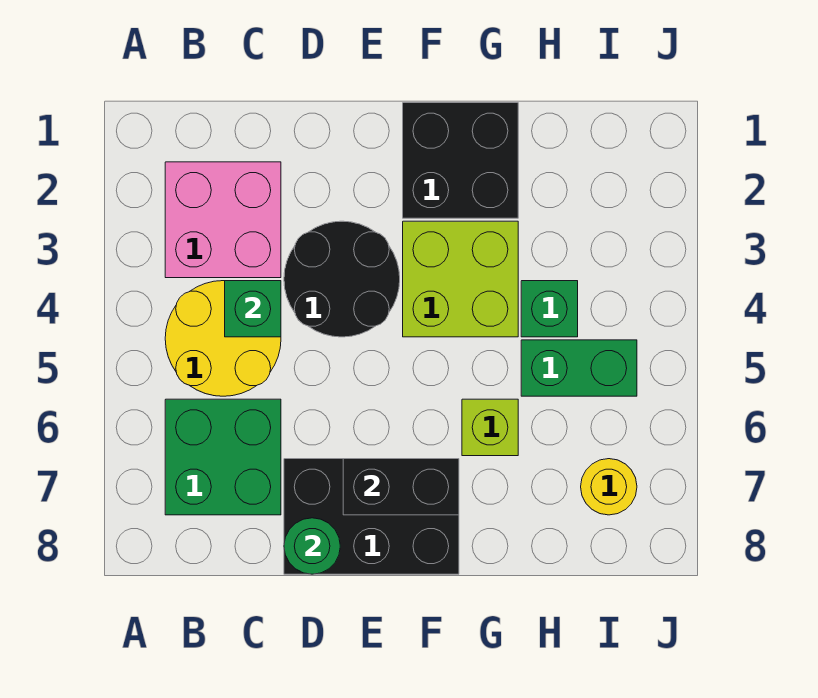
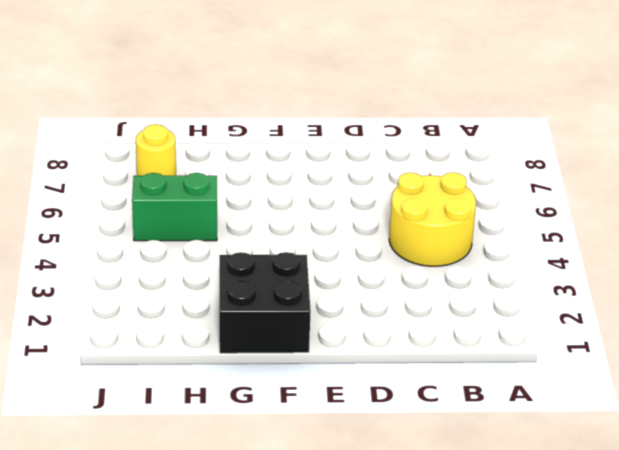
none -> pink 2x2 brick [165,162,281,278]
none -> green 2x2 brick [165,399,281,515]
none -> black 2x2 round brick [284,221,400,337]

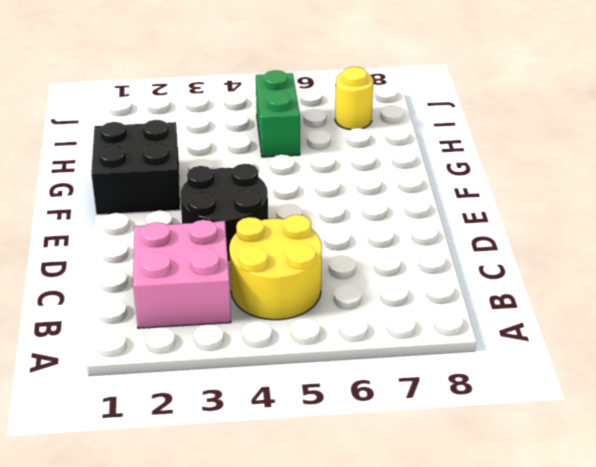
none -> green 2x2 brick [165,399,281,515]
none -> black 2x3 brick [284,459,459,574]
none -> lime 2x2 brick [403,221,518,337]

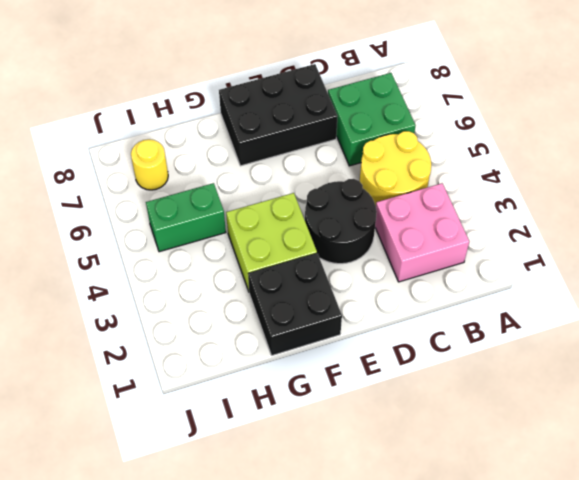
none -> lime 1x1 brick [462,399,518,456]
none -> green 1x1 brick [521,281,578,337]
none -> green 1x1 brick [225,281,281,337]

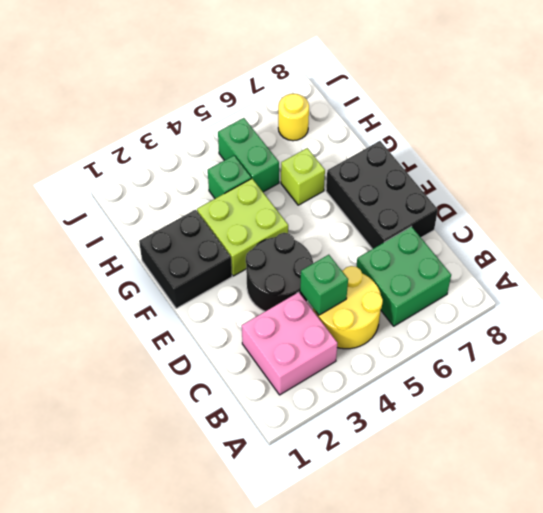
none -> green 1x1 round brick [284,518,340,574]
none -> black 1x2 brick [343,459,459,515]

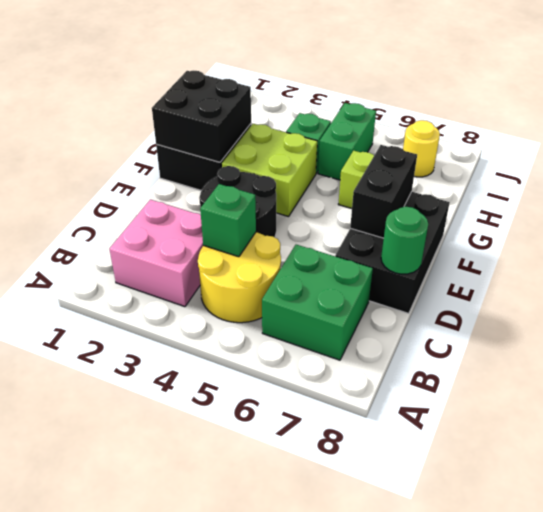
black 2x2 brick [152,71,251,162] -> none

